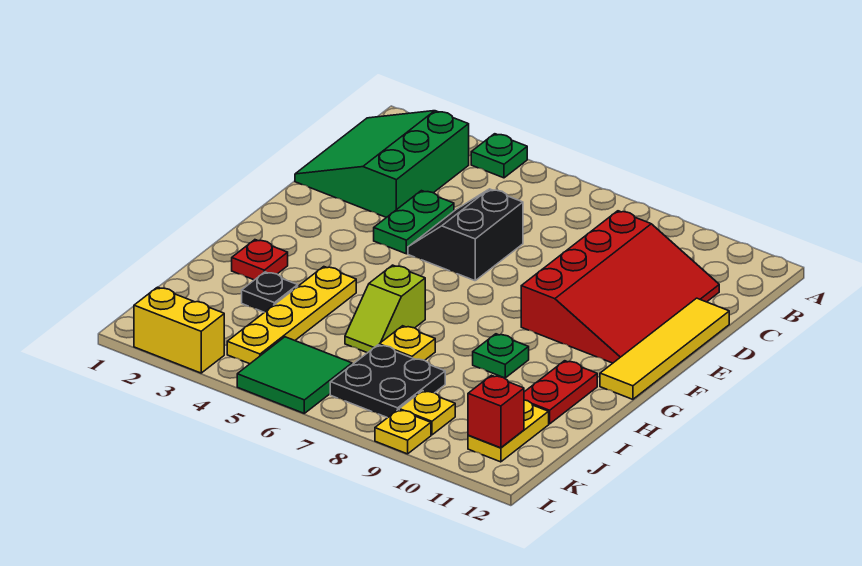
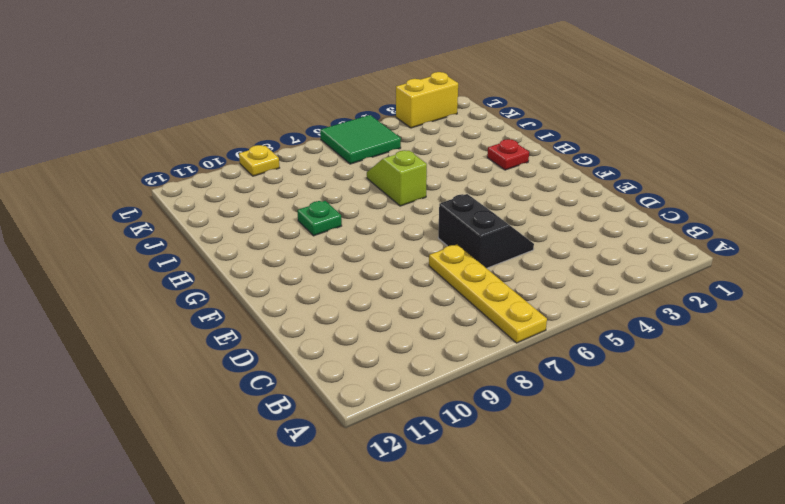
yellow 1x4 plate [429,244,547,343] -> yellow 1x4 plate moved to [227,267,356,364]
none -> green 1x1 plate [471,134,527,178]
none -> green 3x3 slope [295,111,469,218]
none -> red 3x4 slope [521,211,719,363]

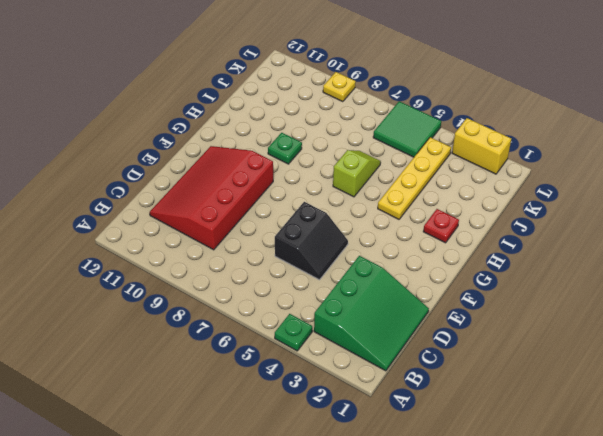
none -> green 1x2 plate [374,191,454,254]
none -> yellow 1x4 tile [600,298,729,399]
none -> red 1x2 plate [524,361,597,424]

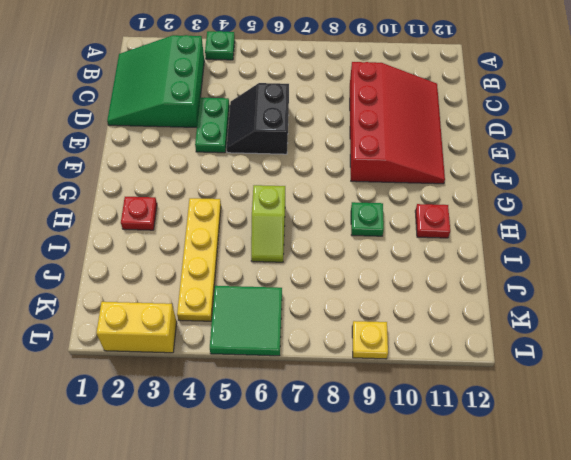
red 1x1 plate [415,204,450,238] -> red 1x2 plate [524,361,597,424]
none -> yellow 1x4 tile [600,298,729,399]
none -> black 1x1 plate [242,272,298,312]
none -> yellow 1x1 plate [379,326,435,360]

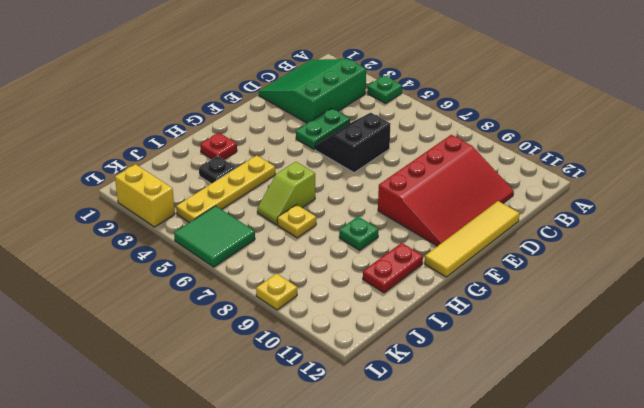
none -> black 2x2 plate [330,345,445,418]
none -> yellow 1x2 plate [468,400,549,462]
none -> yellow 1x1 plate [399,391,455,435]

